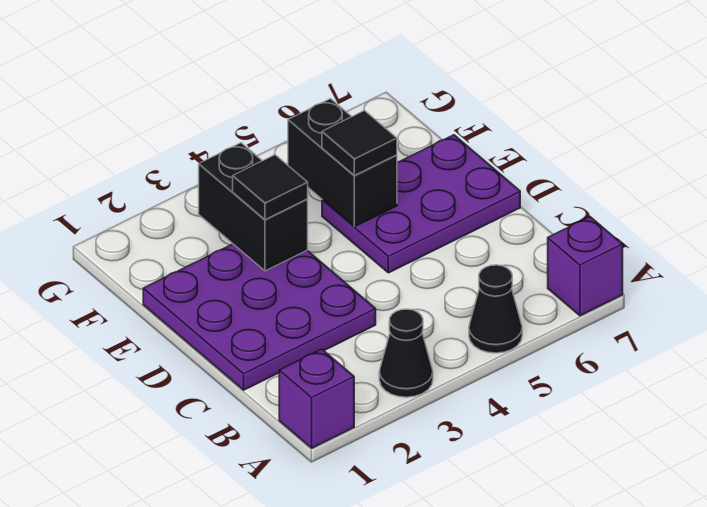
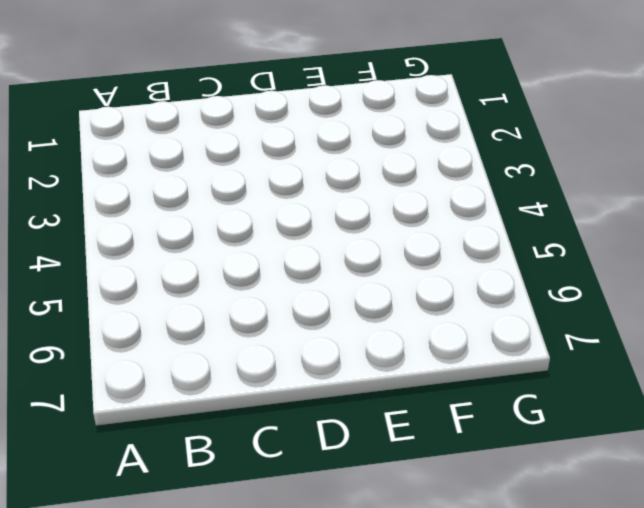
none -> purple 1x1 brick [279,349,354,448]
none -> black 1x1 cone [379,309,433,397]

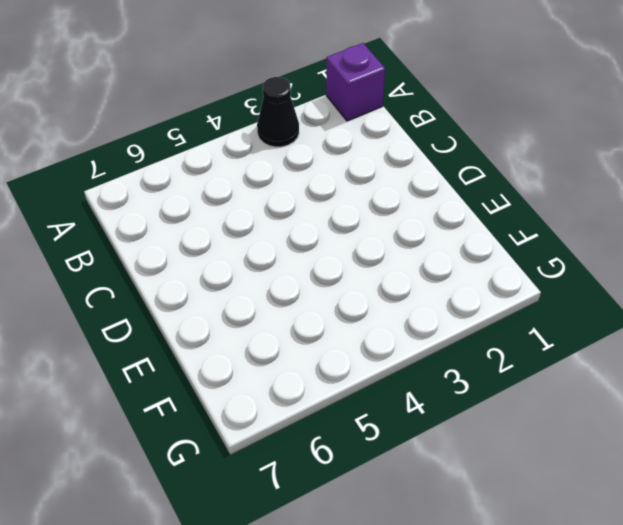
none -> black 1x1 cone [469,265,522,353]
none -> purple 1x1 brick [548,217,623,316]

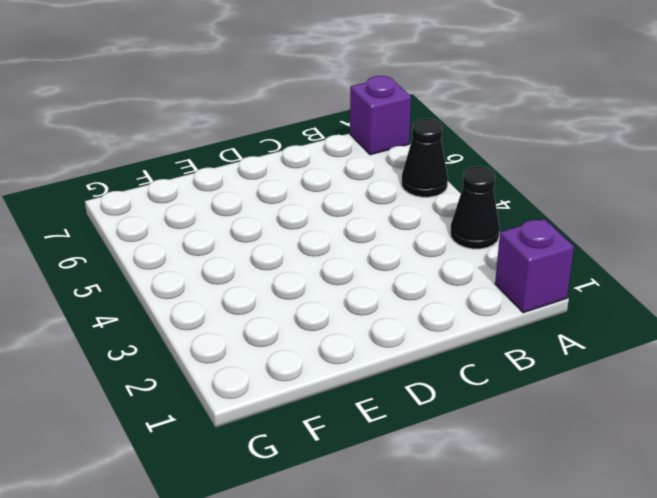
none -> purple 3x3 plate [143,244,376,390]
none -> purple 2x3 plate [322,135,520,273]

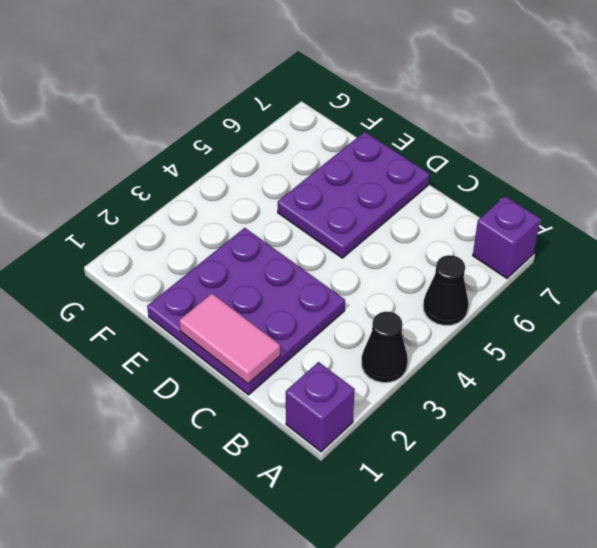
pink 1x2 tile [179,294,280,384] -> none
none -> black 1x2 brick [199,143,308,271]
none -> black 1x2 brick [288,99,397,227]

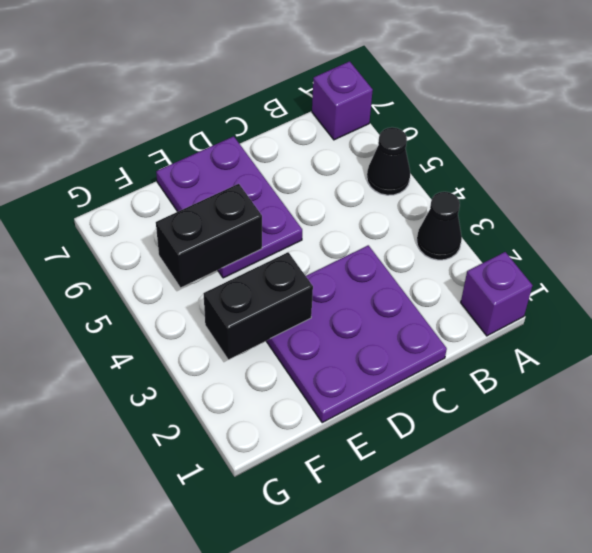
none -> black 1x1 tile [233,155,308,220]
none -> black 1x1 tile [322,110,397,175]

